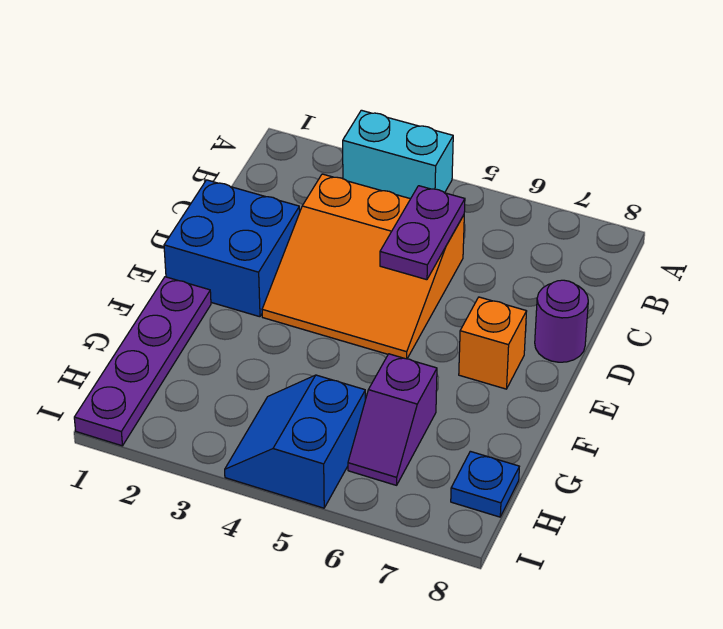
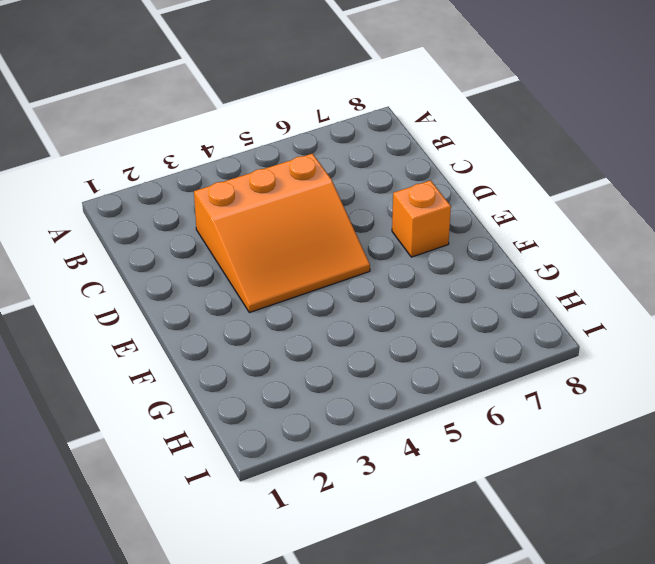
none -> cyan 1x2 brick [343,110,453,199]
none -> blue 2x2 brick [164,180,300,317]

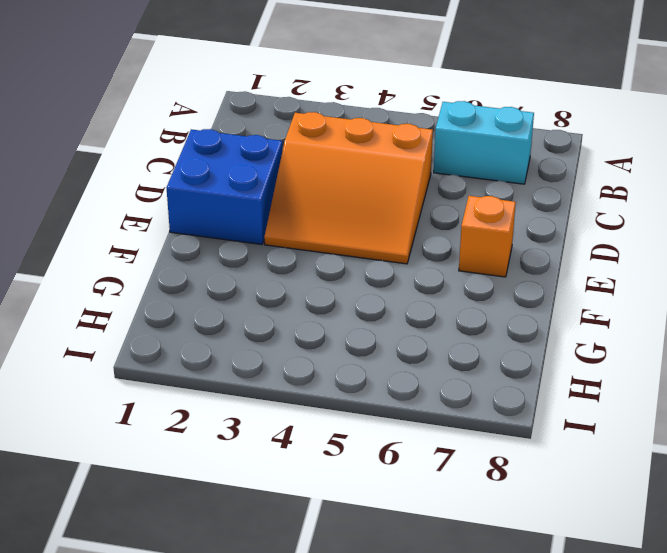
cyan 1x2 brick [434,101,534,184] -> cyan 1x2 brick moved to [343,110,453,199]
none -> purple 1x1 round brick [535,280,588,362]
none -> purple 1x4 plate [74,277,211,446]

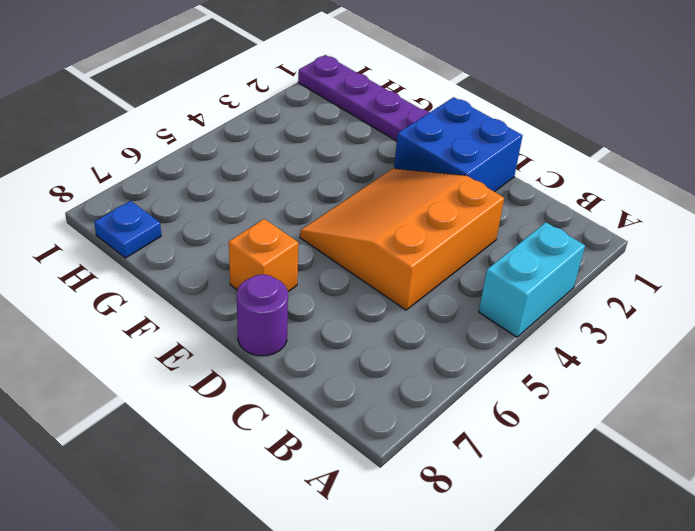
none -> purple 1x2 slope [348,354,437,485]
none -> blue 2x2 slope [225,375,365,508]

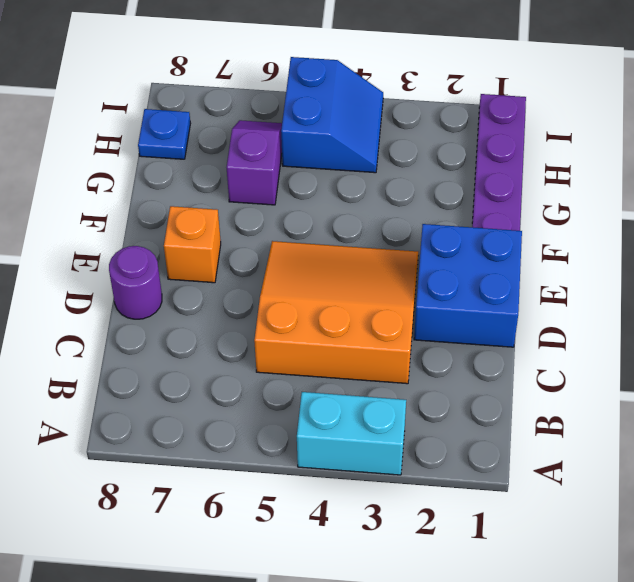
none -> purple 1x2 plate [380,186,465,280]

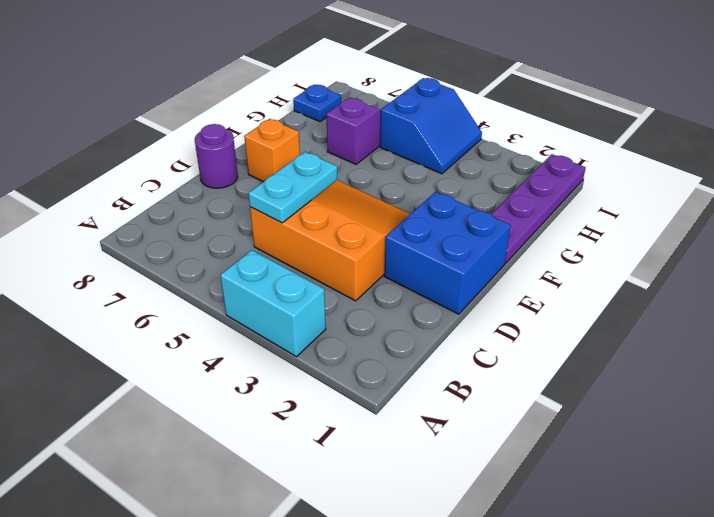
cyan 1x2 plate [248,152,337,223] -> purple 1x2 plate [380,186,465,280]

